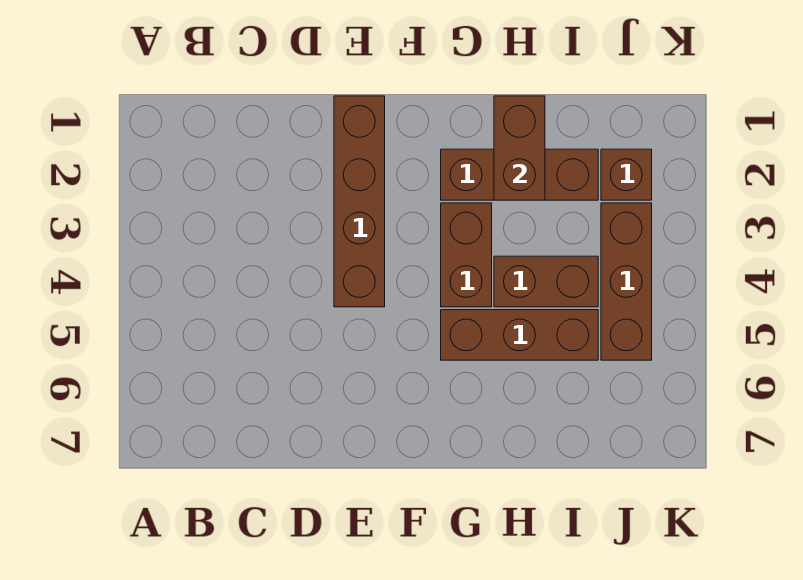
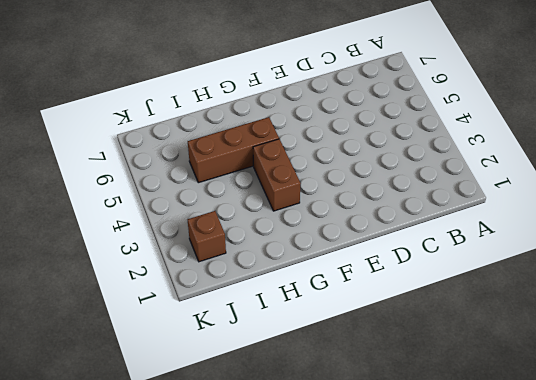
none -> brown 1x4 brick [334,96,385,307]
none -> brown 1x3 brick [441,149,598,200]

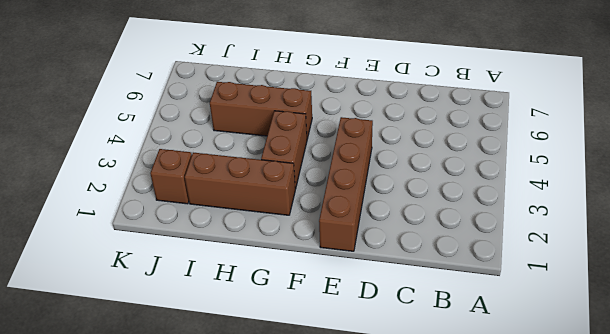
none -> brown 1x2 brick [494,256,598,307]
none -> brown 1x3 brick [601,203,652,360]

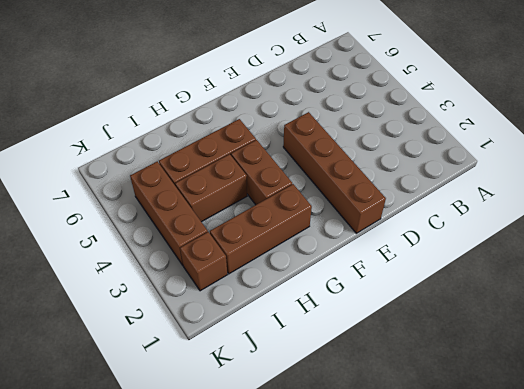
none -> brown 1x2 brick [494,96,545,200]

